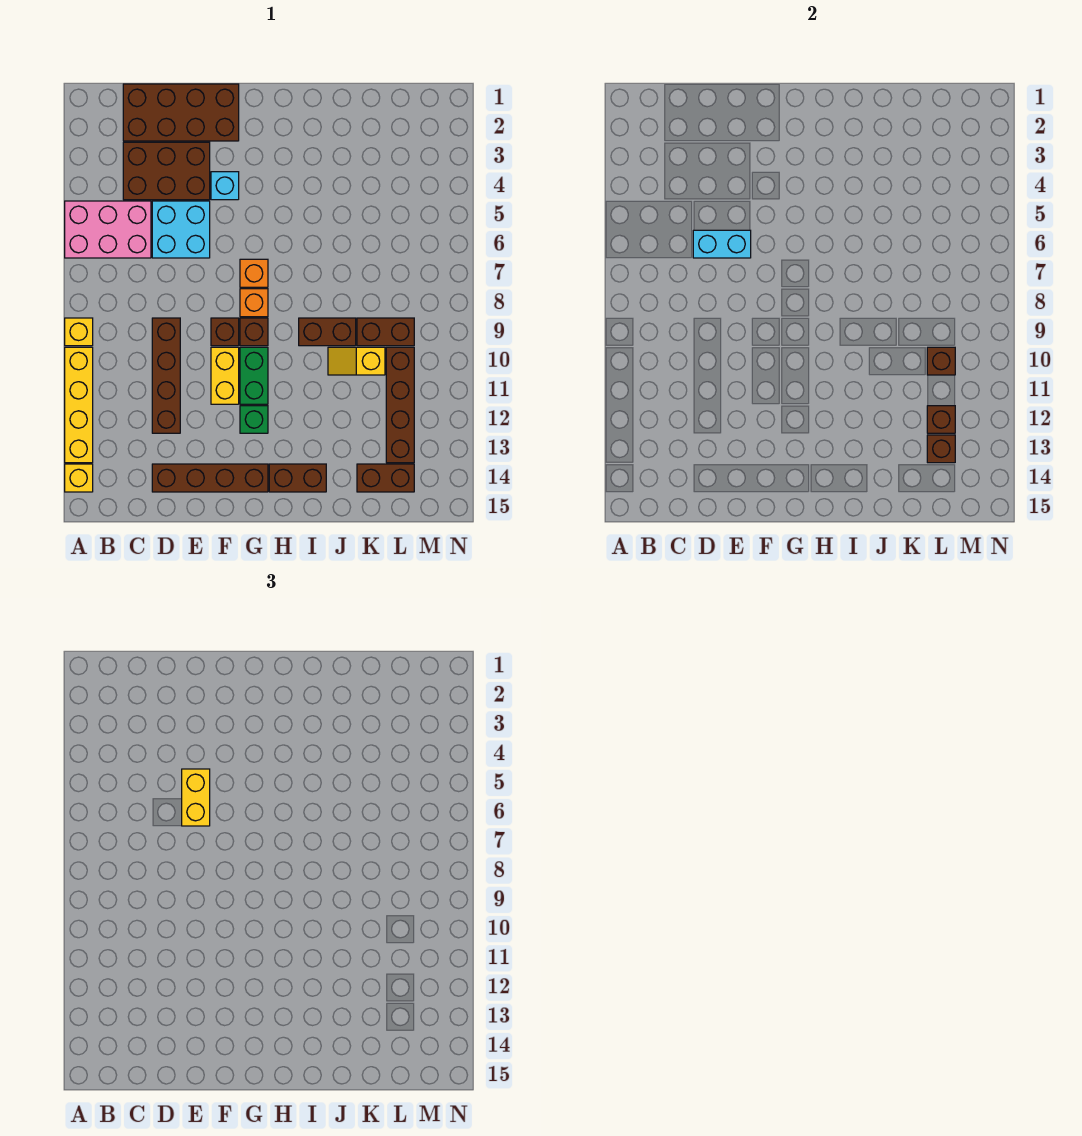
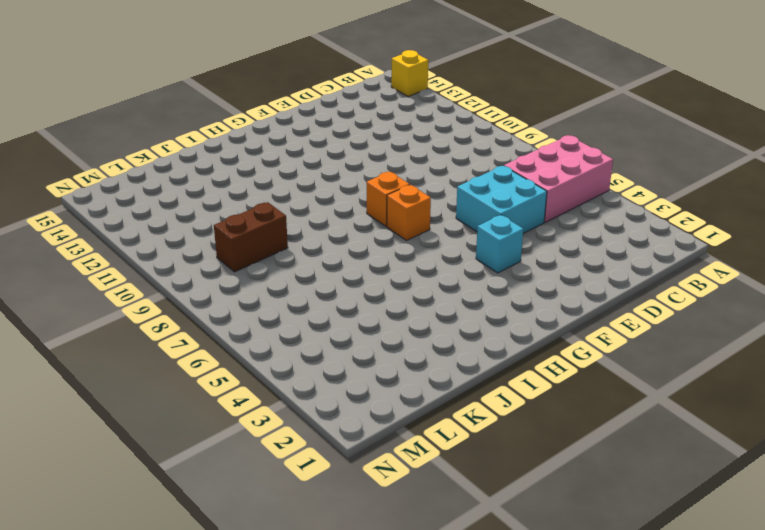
none -> yellow 1x1 brick [65,318,93,346]
none -> yellow 1x4 brick [65,347,93,463]
none -> brown 2x4 brick [123,84,239,141]

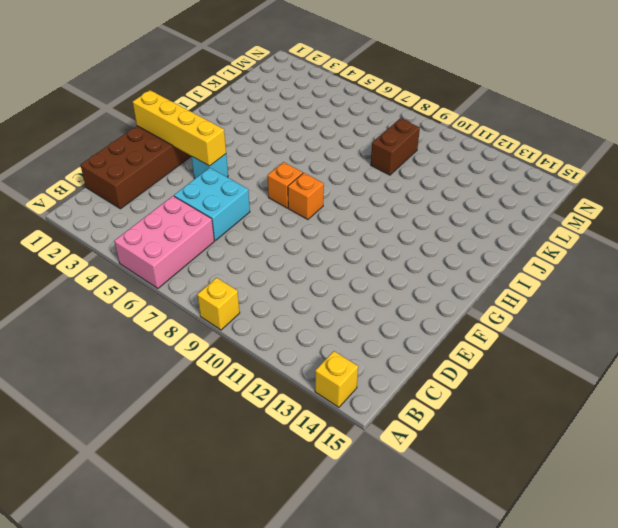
yellow 1x4 brick [133,90,226,166] -> yellow 1x4 brick moved to [65,347,93,463]
none -> brown 2x3 brick [123,142,210,200]
none -> brown 1x4 brick [152,318,180,433]
none -> brown 1x4 brick [152,464,268,492]

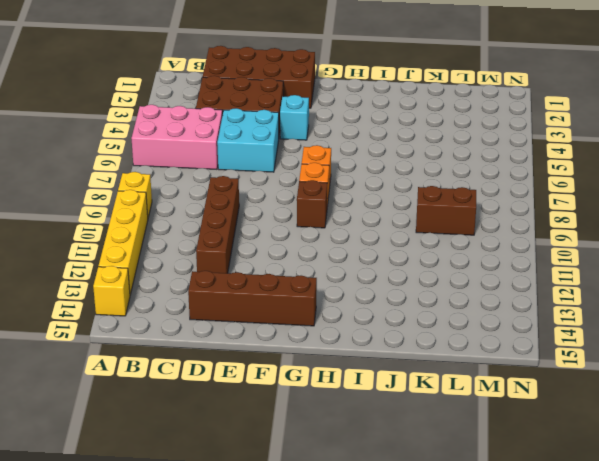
none -> brown 1x1 brick [211,318,239,346]
none -> yellow 1x2 brick [211,347,239,404]
none -> green 1x2 brick [240,347,268,404]

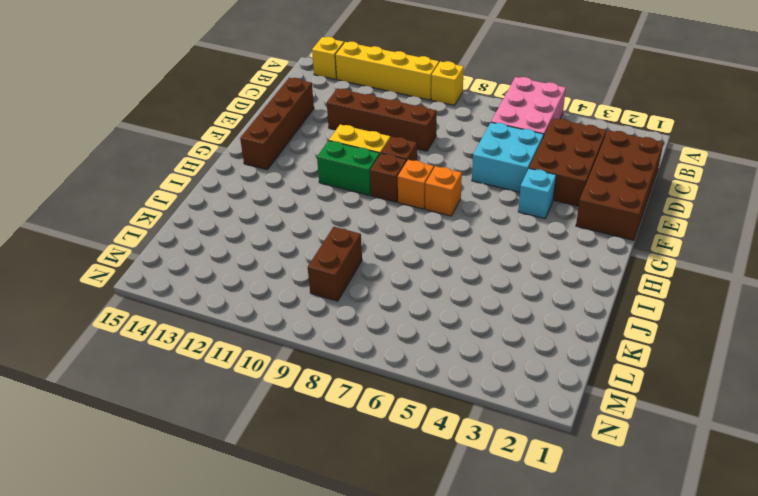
none -> green 1x1 brick [240,406,268,433]
none -> brown 1x2 brick [269,464,326,492]
none -> brown 1x2 brick [299,318,356,346]

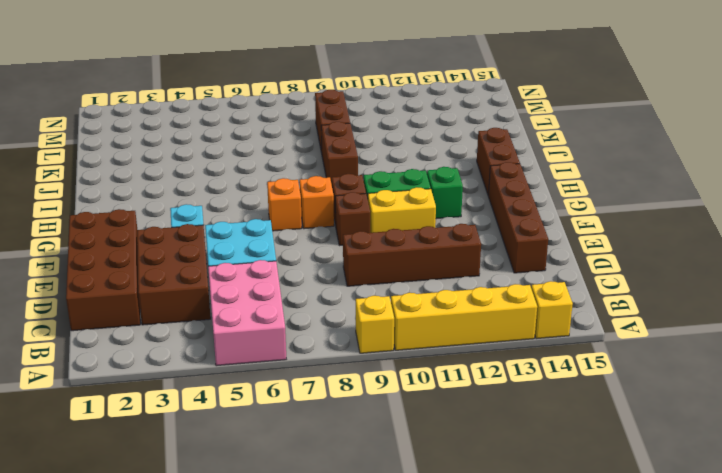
none -> yellow 1x2 slope [328,347,385,375]
none -> brown 1x2 brick [357,464,414,492]
none -> brown 1x4 brick [386,347,414,463]

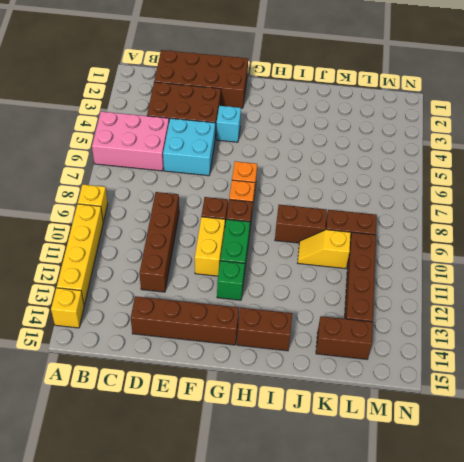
none -> cyan 1x2 brick [693,230,751,258]
none -> brown 1x1 brick [927,347,955,375]
none -> brown 1x1 brick [927,406,955,433]

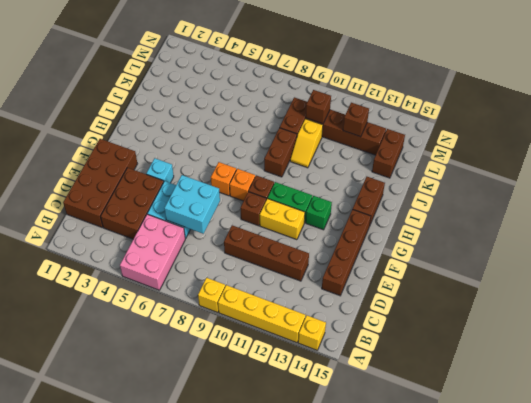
cyan 2x2 brick [164,175,220,234] -> cyan 1x2 brick [693,230,751,258]
none -> brown 1x1 brick [927,435,955,463]
none -> yellow 1x2 brick [182,769,210,826]

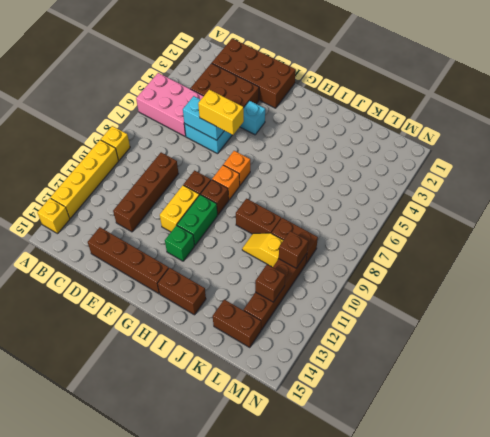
yellow 1x2 brick [198,90,244,135] -> yellow 1x2 brick turned to [182,769,210,826]
none -> brown 1x1 brick [927,435,955,463]

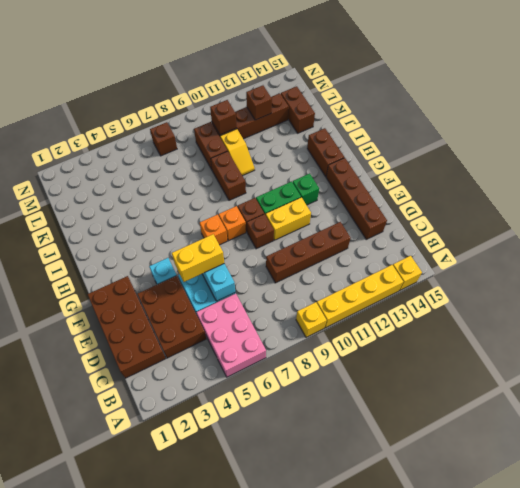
brown 1x1 brick [150,122,177,156] -> brown 1x1 brick moved to [927,435,955,463]

